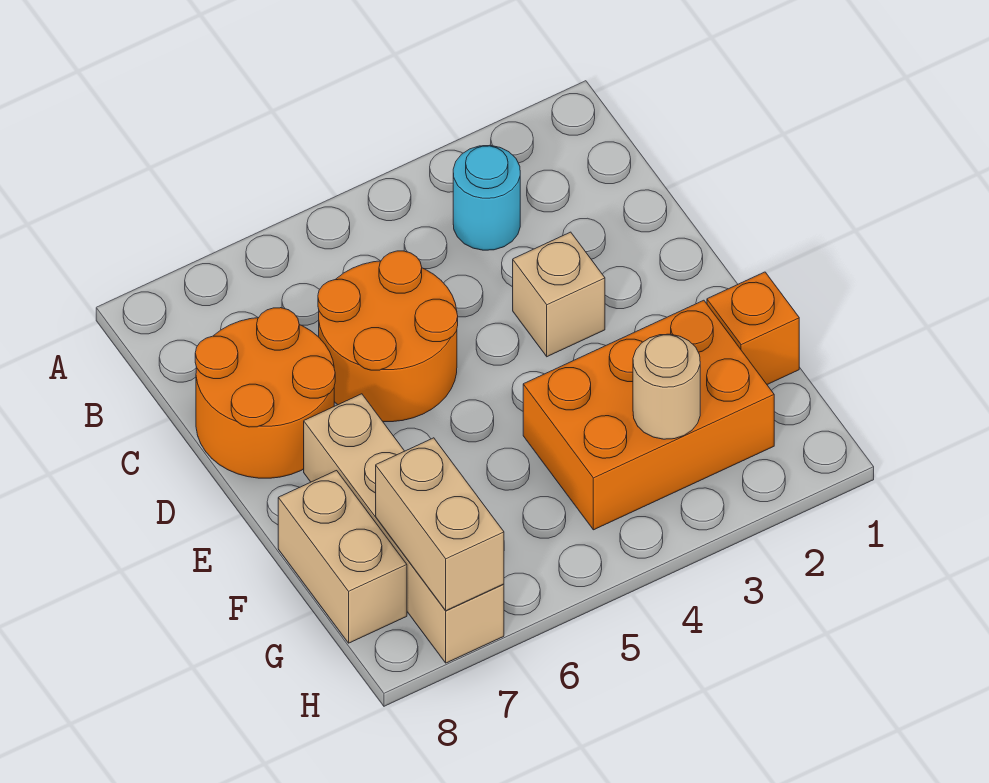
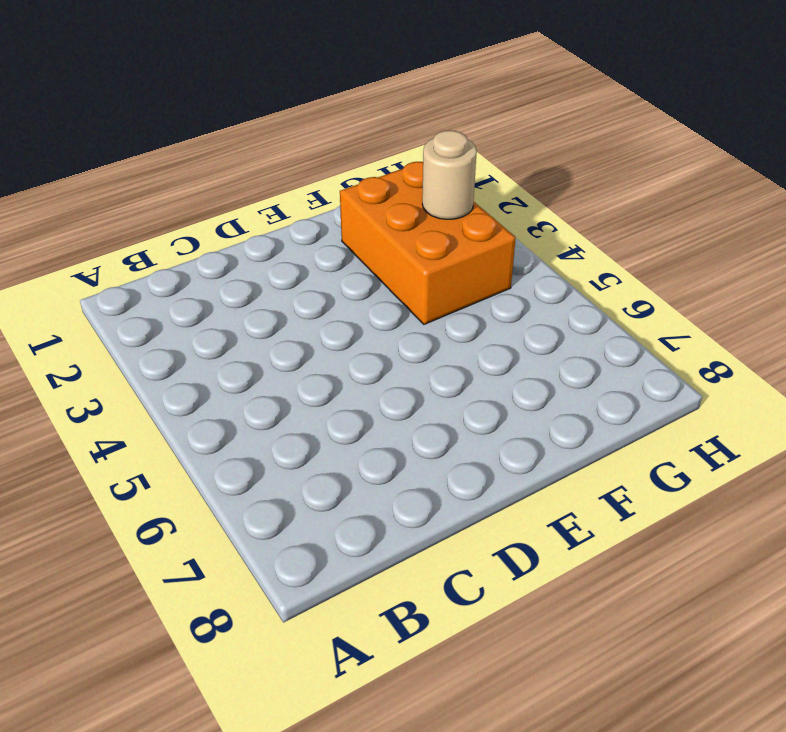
none -> cyan 1x1 round brick [453,145,520,250]
none -> orange 2x2 round brick [318,251,458,422]

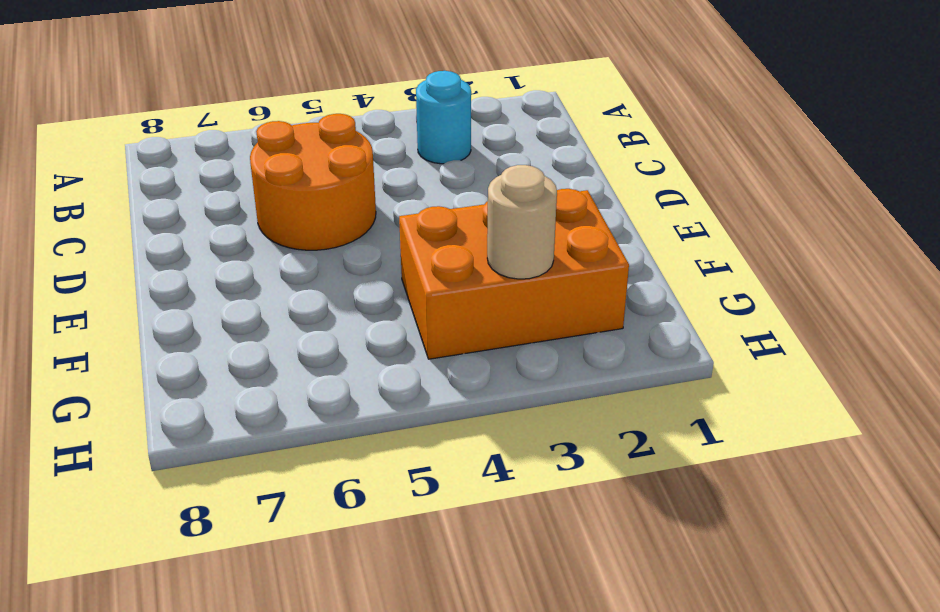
none -> orange 2x2 round brick [195,308,335,478]
none -> tan 1x1 brick [513,232,605,357]

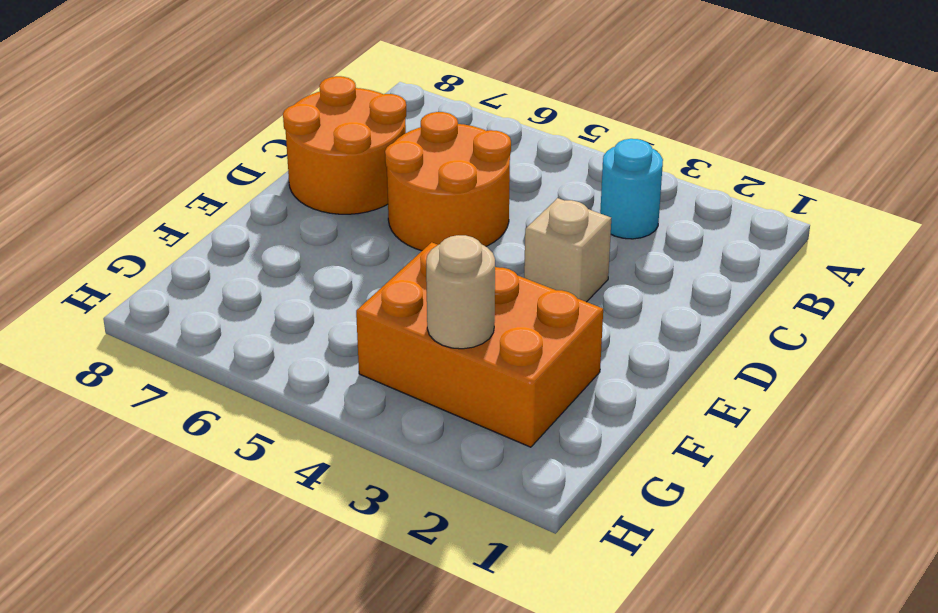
none -> tan 1x4 brick [304,394,504,663]
none -> orange 1x1 brick [707,272,799,384]

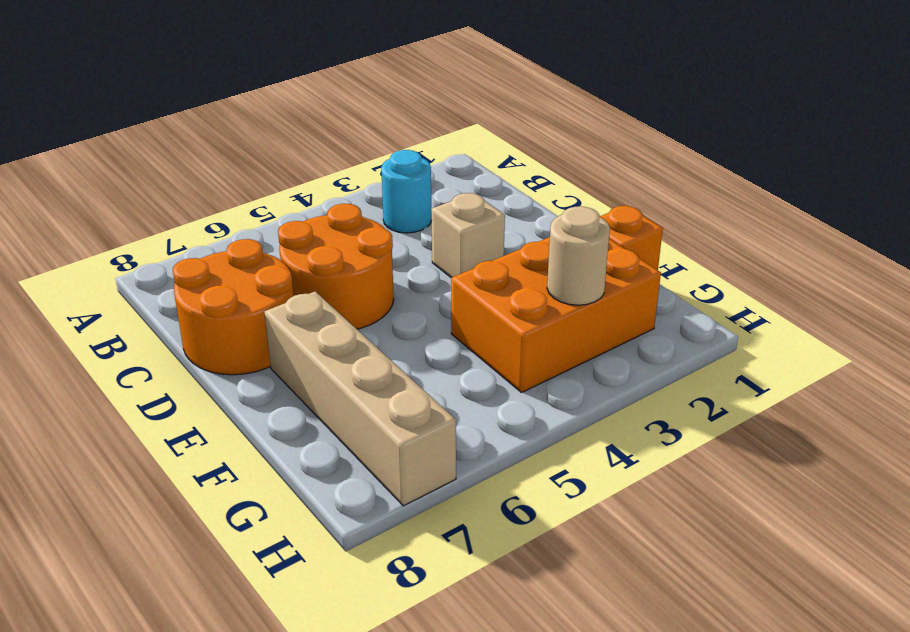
none -> tan 1x2 brick [278,471,407,643]
none -> tan 1x2 brick [376,438,504,611]

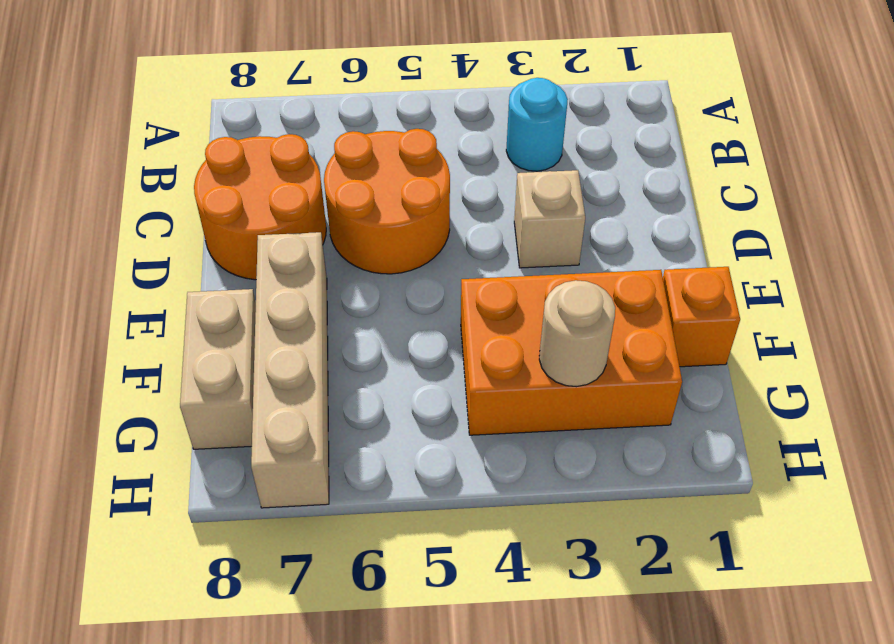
none -> tan 1x2 brick [376,438,504,611]

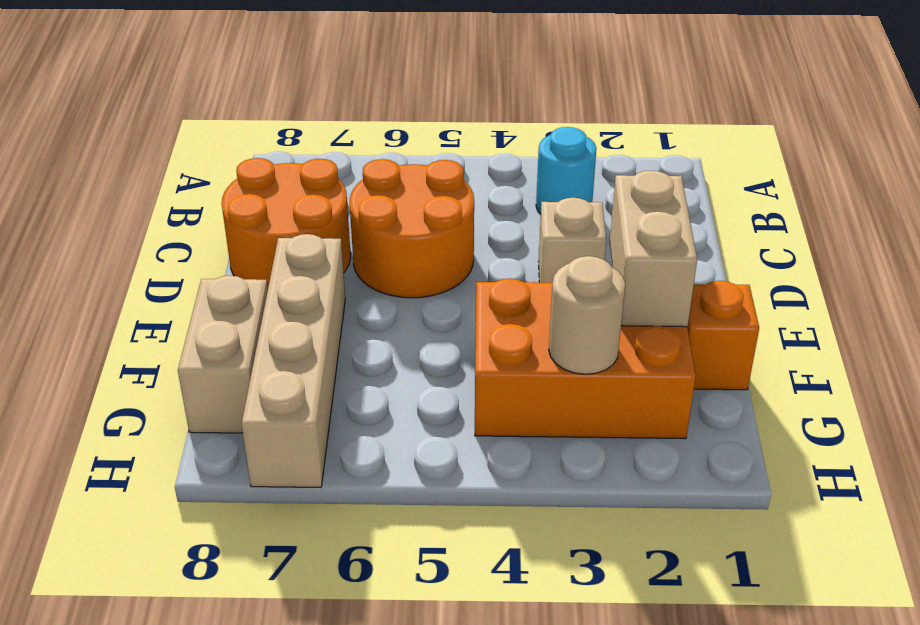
tan 1x2 brick [610,171,697,327] -> tan 1x2 brick moved to [376,438,504,611]

